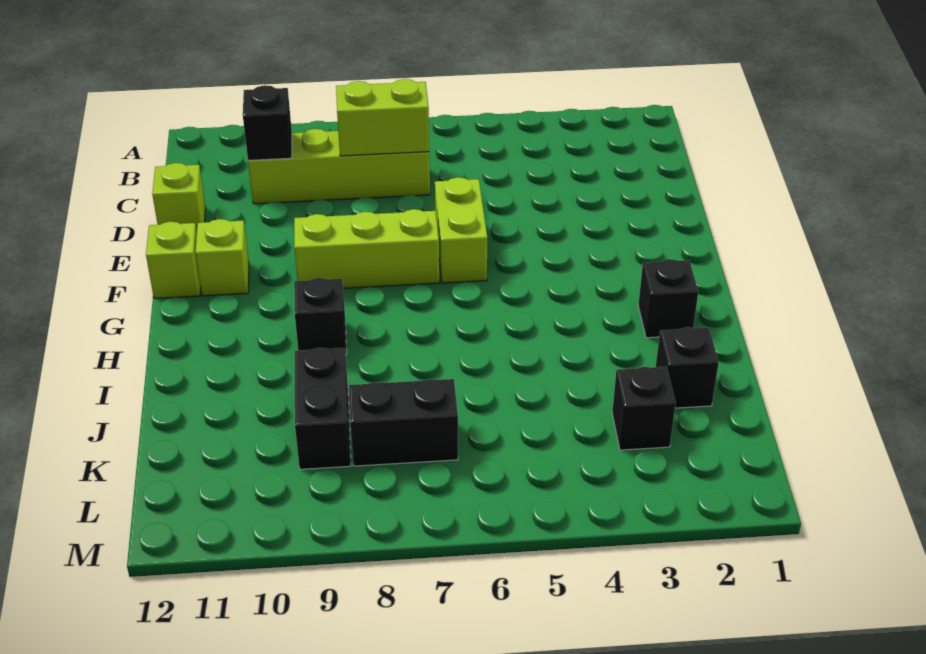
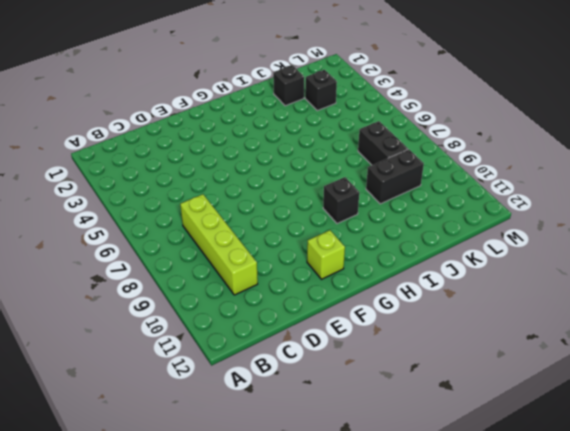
none -> lime 1x1 brick [152,163,206,231]
none -> lime 1x2 brick [435,177,487,283]
none -> lime 1x3 brick [294,209,439,288]

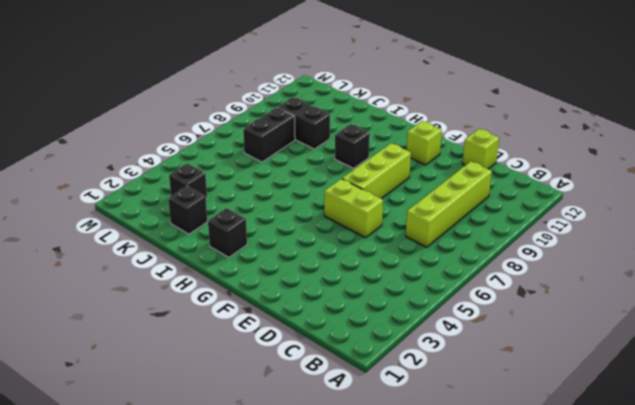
none -> lime 1x1 brick [146,222,201,298]
none -> lime 1x2 brick [336,79,429,156]
none -> black 1x1 brick [243,85,292,160]

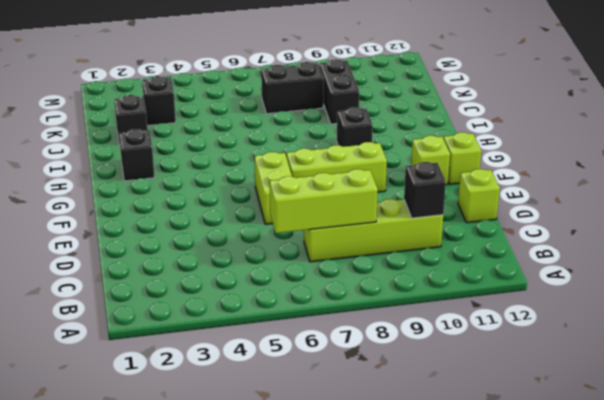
lime 1x3 brick [270,169,378,233] -> lime 1x2 brick [336,79,429,156]

